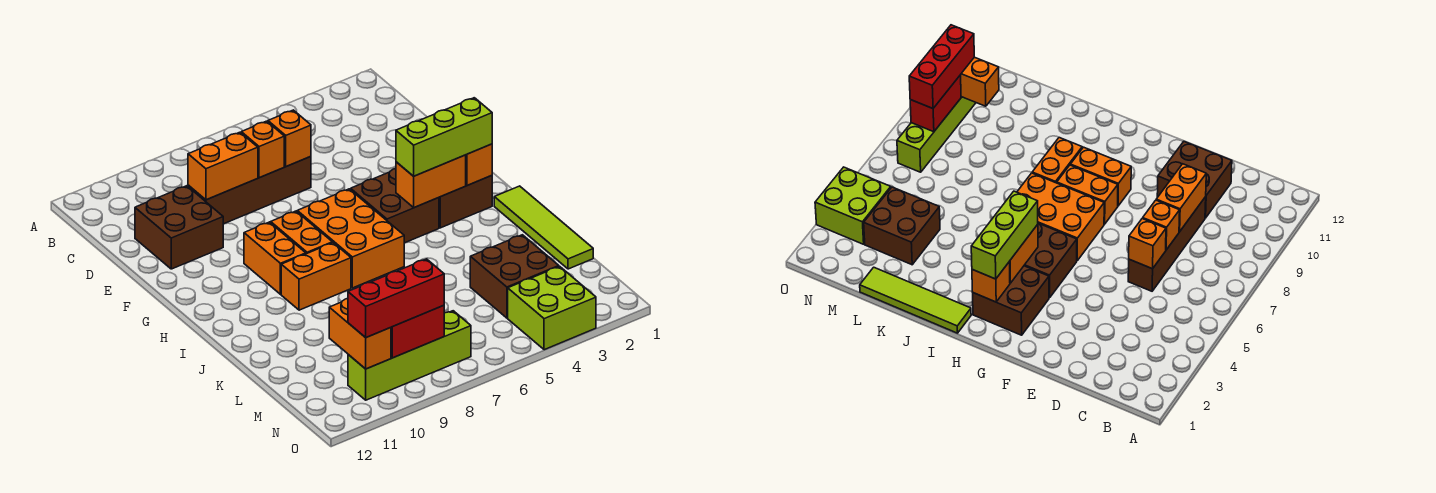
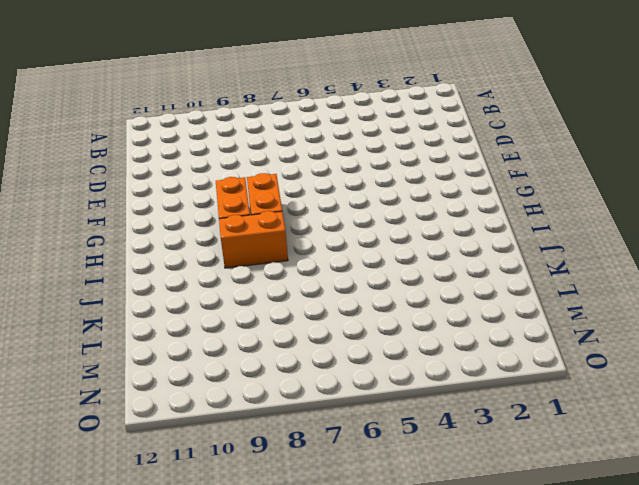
none -> brown 1x4 brick [188,157,311,224]
none -> brown 2x2 brick [135,186,223,269]
none -> brown 2x2 brick [439,176,492,228]

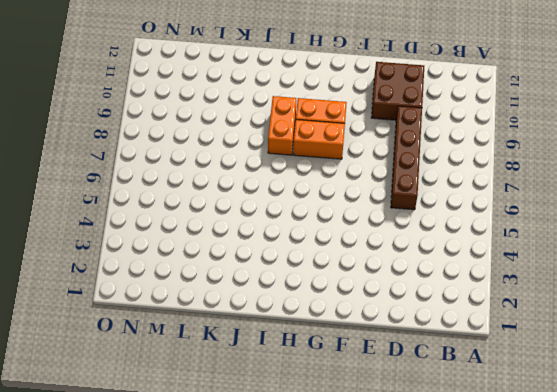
none -> brown 2x2 brick [439,176,492,228]
none -> brown 2x2 brick [351,169,439,243]
none -> orange 2x3 brick [297,189,404,288]

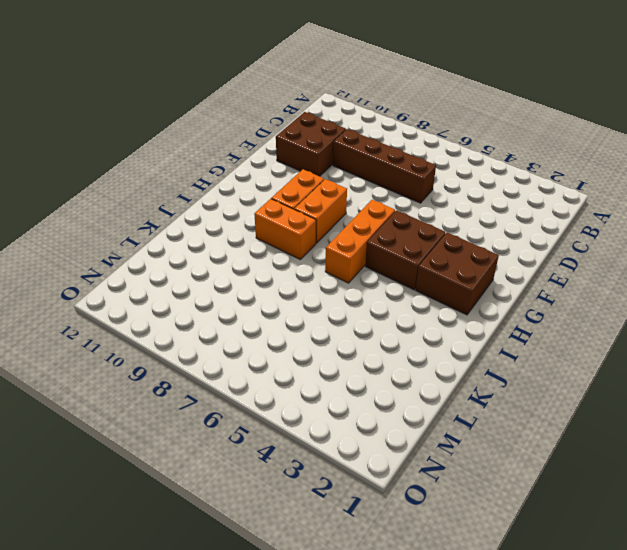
orange 1x3 brick [325,200,395,283] -> orange 2x3 brick [297,189,404,288]
none -> lime 1x4 tile [494,186,593,269]
none -> brown 2x2 brick [470,235,559,318]
none -> lime 2x2 brick [508,266,596,350]

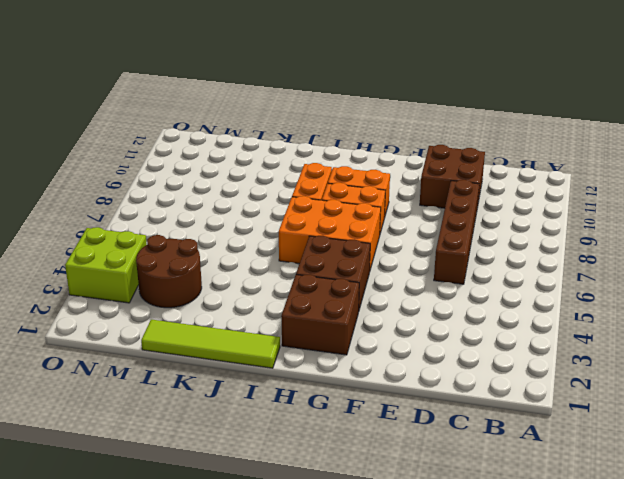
brown 2x2 round brick [136,235,202,308] -> brown 2x2 brick [470,235,559,318]
none -> lime 1x4 brick [348,311,471,400]
none -> orange 1x1 brick [268,110,311,167]
none -> orange 1x1 brick [241,121,284,178]

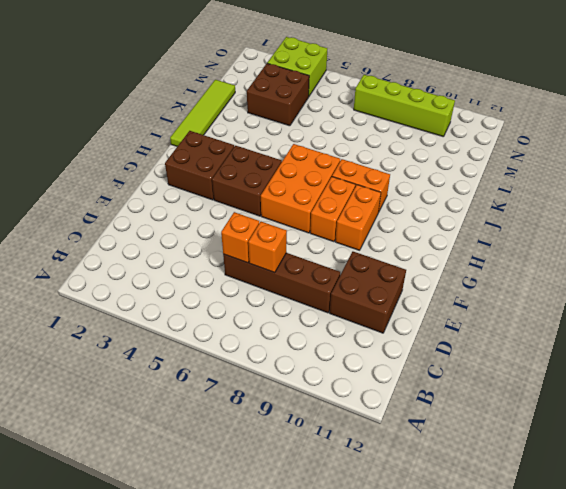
none -> orange 1x2 brick [188,132,258,200]
none -> orange 1x1 brick [466,144,492,185]
none -> orange 1x2 brick [396,155,466,208]

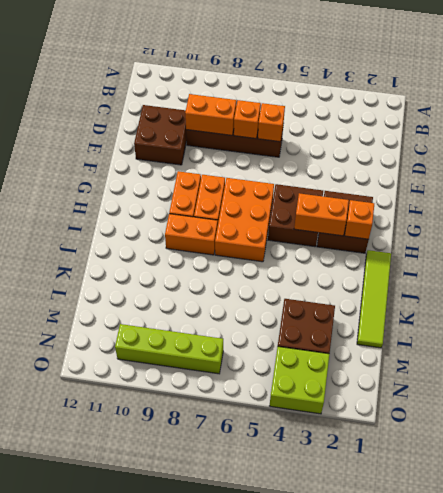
none -> orange 1x2 brick [329,299,391,369]
none -> red 1x2 brick [391,305,444,358]
none -> lime 1x3 brick [396,98,492,176]

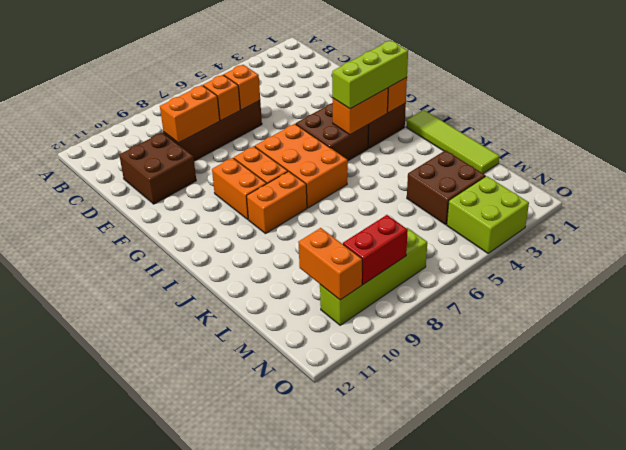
none -> red 1x3 brick [348,259,444,337]

